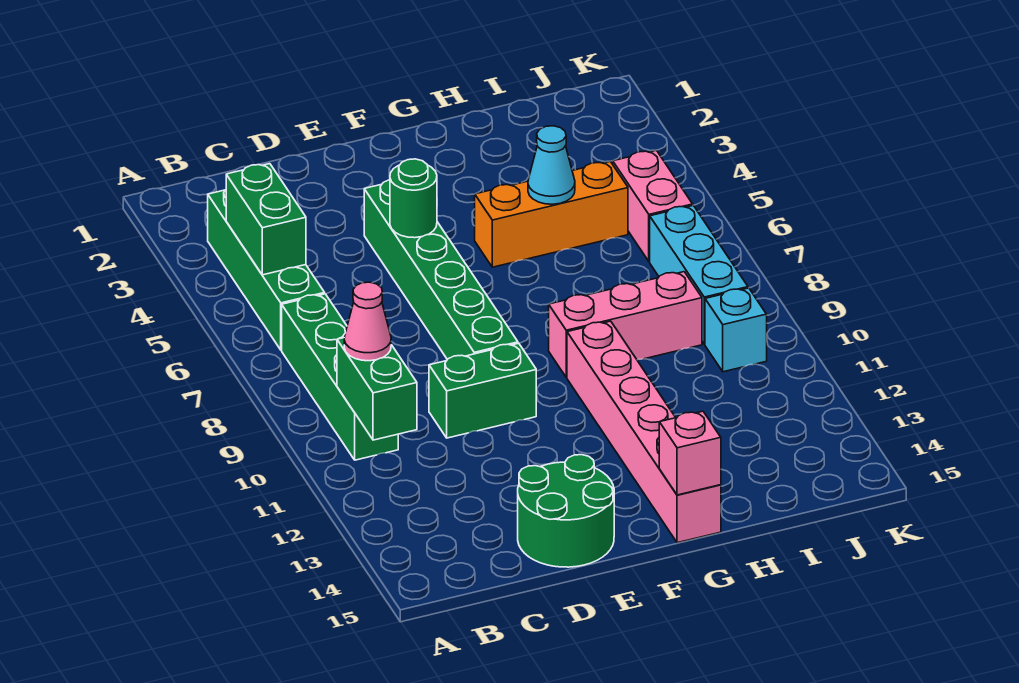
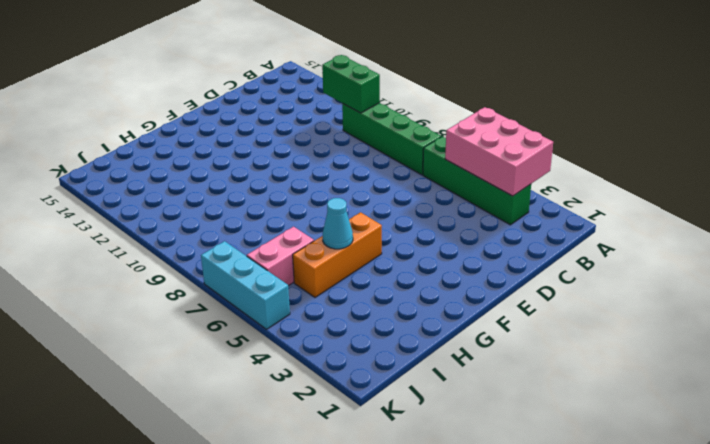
pink 2x3 brick [445,107,553,196] -> green 1x2 brick [226,164,306,275]
pink 1x2 brick [247,227,314,286] -> pink 1x2 brick turned to [613,150,693,262]
cyan 1x3 brick [201,241,290,329] -> cyan 1x3 brick moved to [650,205,748,344]
none -> green 1x2 brick [429,343,536,438]
none -> green 2x2 round brick [518,455,614,567]
none -> green 1x6 brick [364,180,518,359]

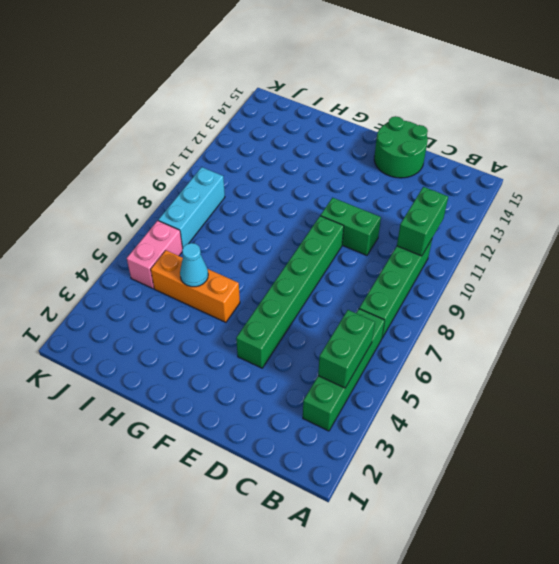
none -> pink 1x3 brick [549,272,702,377]
none -> pink 1x6 brick [567,321,721,543]
none -> cyan 1x1 brick [705,288,767,372]

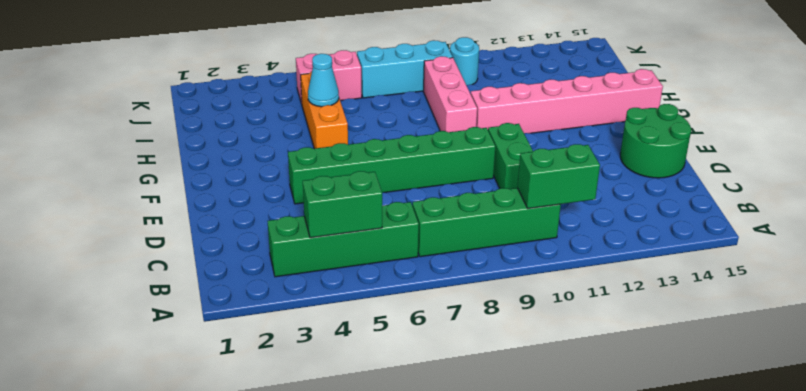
cyan 1x1 round brick [450,37,479,85] -> cyan 1x1 brick [705,288,767,372]
none -> green 1x1 round brick [390,159,437,238]
none -> pink 1x1 brick [659,411,721,495]
none -> pink 1x1 cone [344,282,391,361]

